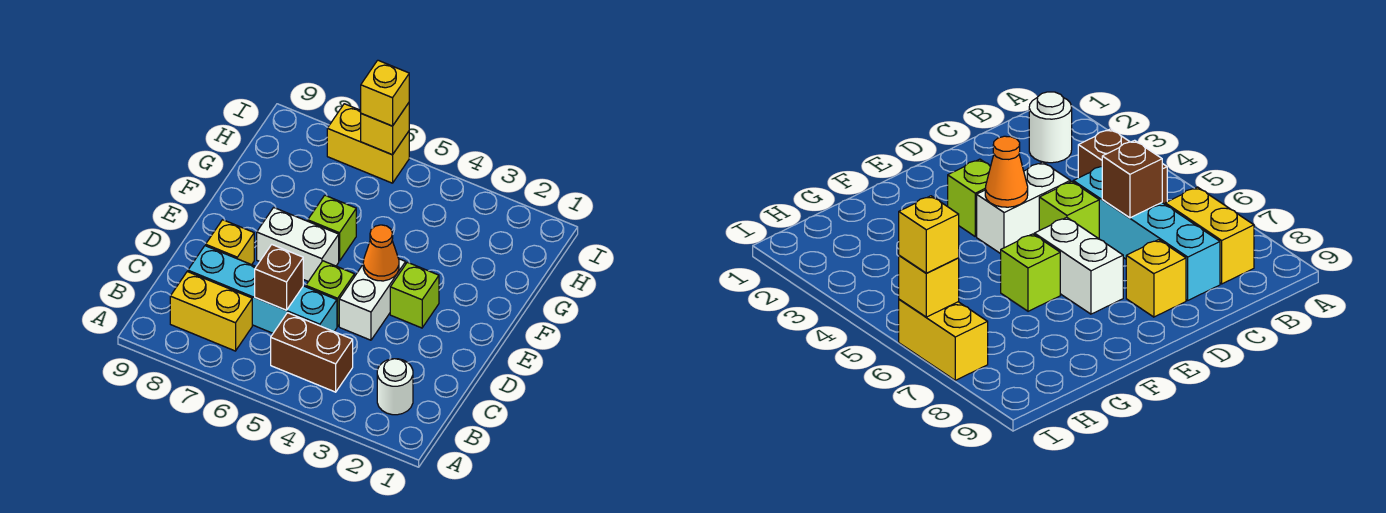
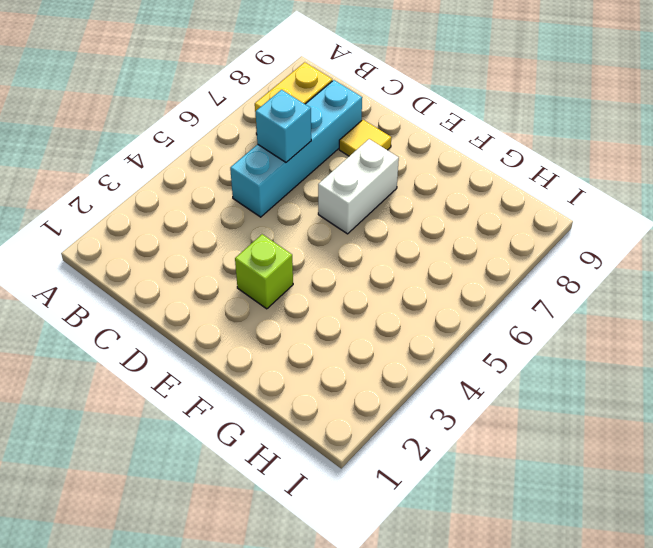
cyan 1x1 brick [256,90,311,162] -> brown 1x1 brick [255,245,303,310]
yellow 1x1 tile [339,120,391,156] -> yellow 1x1 brick [206,220,254,265]
none -> white 1x1 round brick [377,359,413,415]
none -> brown 1x2 brick [271,313,353,392]
none -> white 1x2 brick [339,259,406,340]

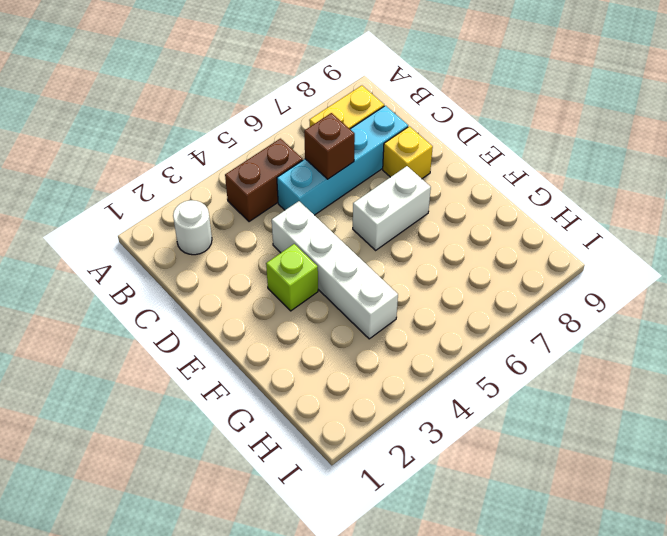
white 1x4 brick [272,201,398,339] -> white 1x2 brick [339,259,406,340]
none -> lime 1x1 brick [306,261,354,327]
none -> lime 1x1 brick [308,195,356,261]
none -> yellow 1x2 brick [327,104,409,183]

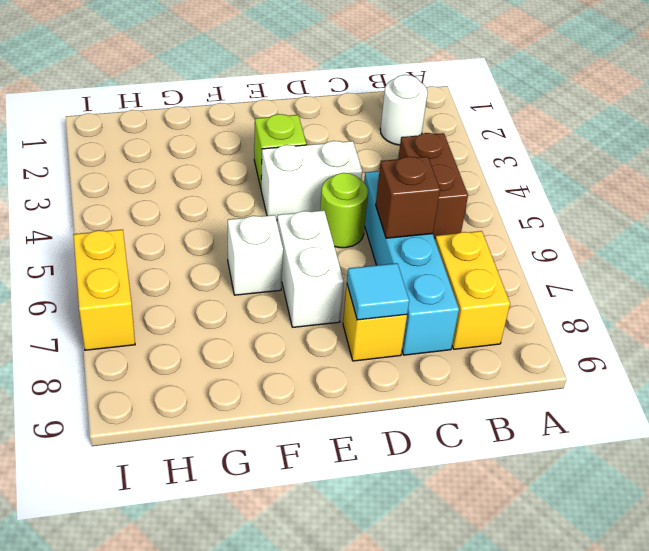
lime 1x1 round brick [320,173,368,248] -> lime 1x1 brick [306,261,354,327]
cyan 1x1 tile [347,263,409,320] -> none
white 1x1 brick [228,215,283,295] -> lime 1x1 brick [308,195,356,261]
none -> orange 1x1 cone [363,225,399,281]
none -> yellow 1x1 brick [361,103,409,155]
none -> yellow 1x1 brick [361,60,409,126]

